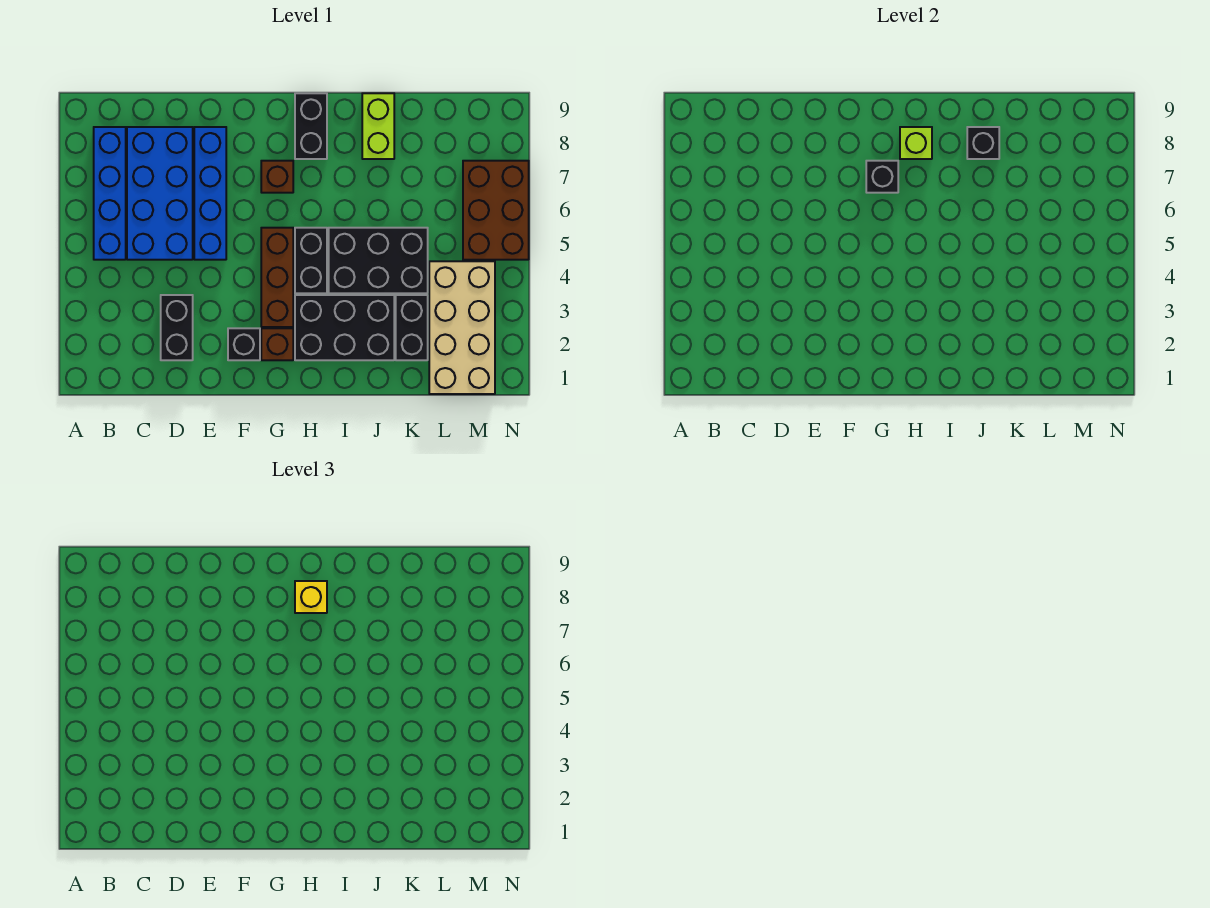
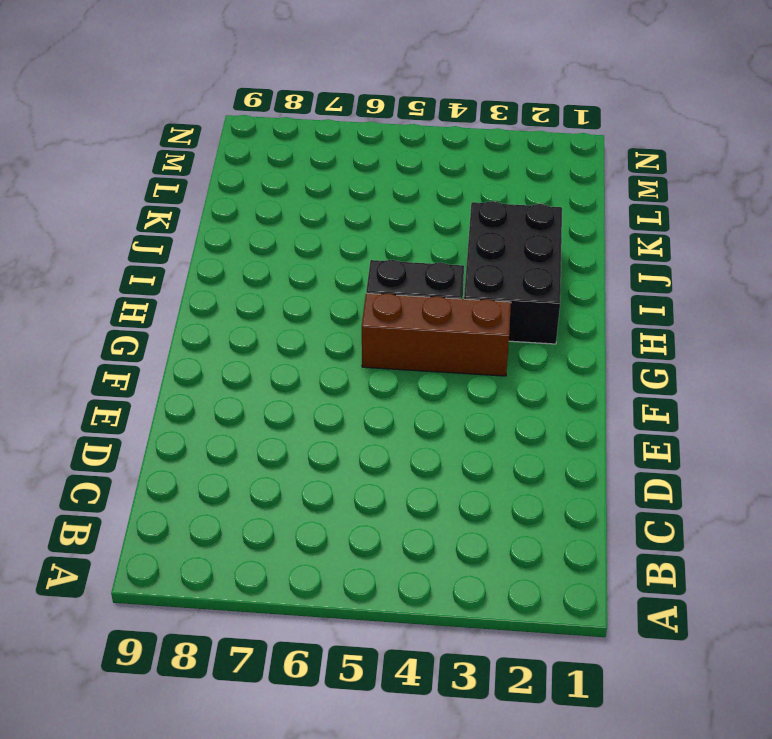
none -> blue 1x4 brick [94,127,126,260]
none -> blue 2x4 brick [127,127,193,260]
none -> black 1x2 brick [161,295,193,360]

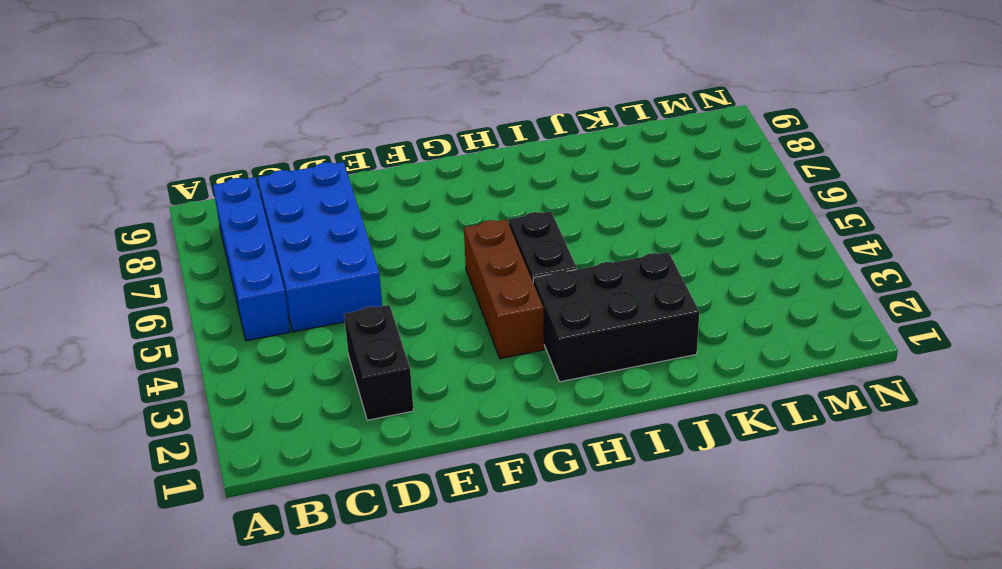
none -> blue 1x4 brick [194,127,226,260]
none -> black 1x1 brick [228,328,260,360]
none -> brown 1x1 brick [261,328,293,360]

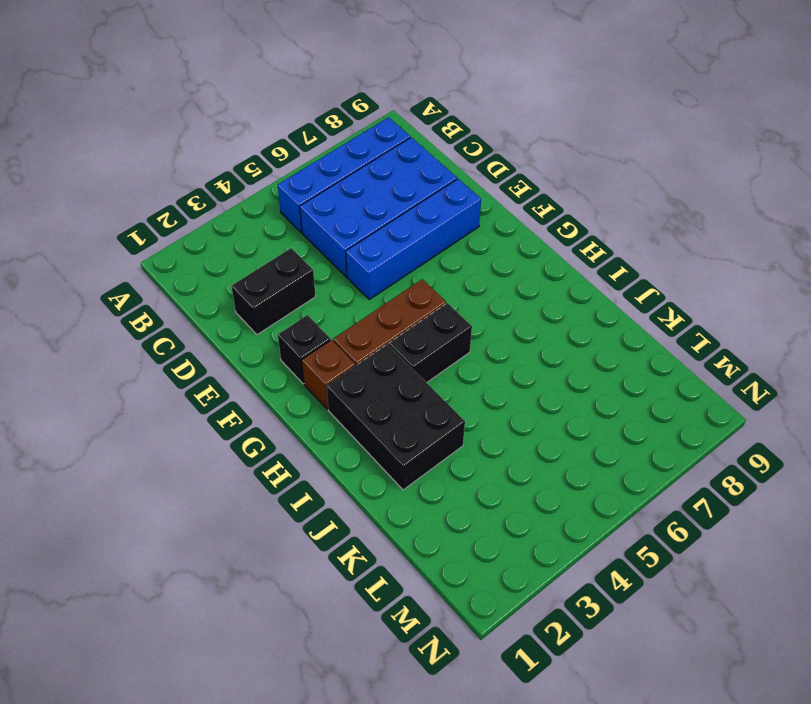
none -> brown 1x1 brick [261,161,293,193]
none -> black 1x2 brick [295,93,327,159]
none -> black 2x3 brick [329,228,428,293]

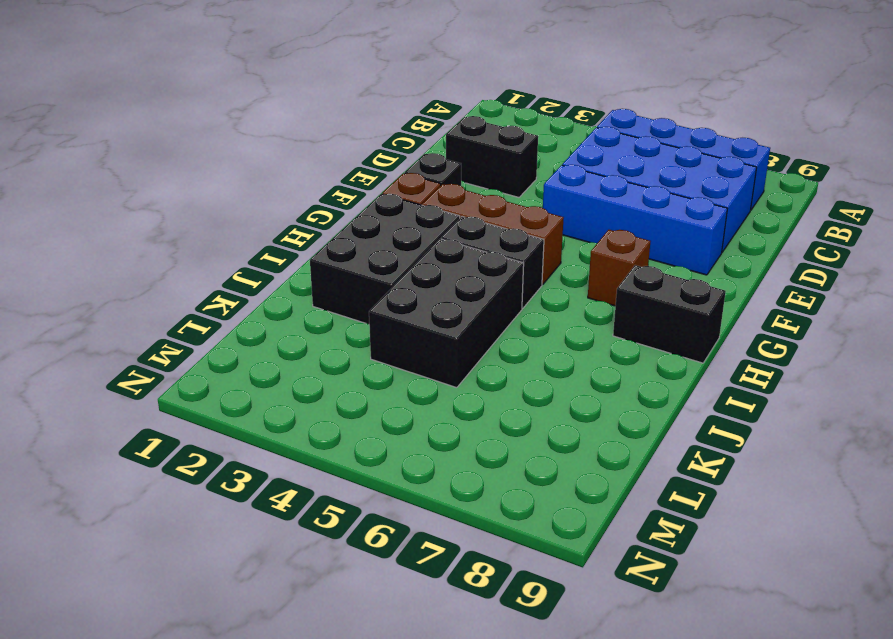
none -> lime 1x2 brick [362,93,394,159]
none -> black 1x2 brick [396,295,428,360]
none -> tan 2x4 brick [429,261,495,394]

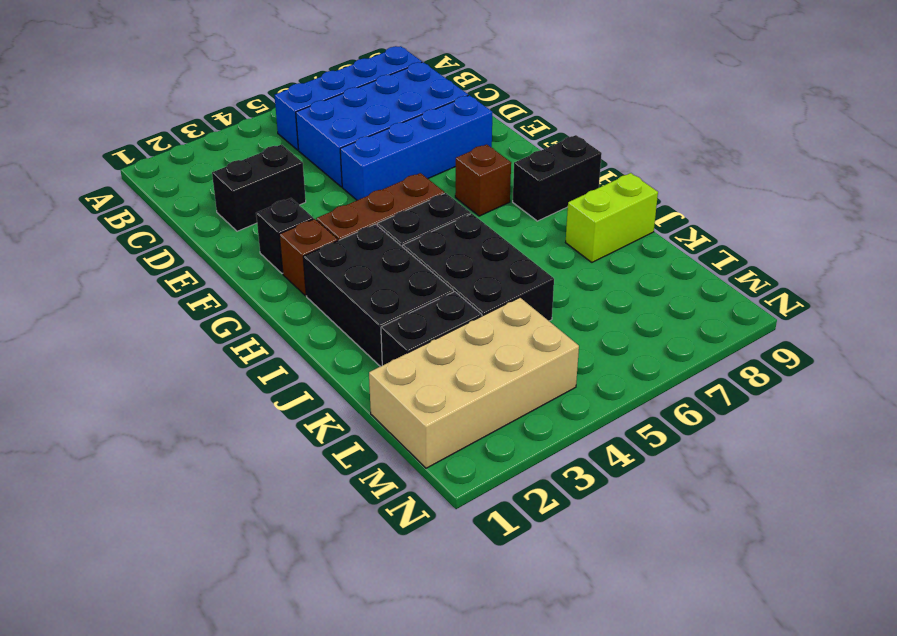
none -> brown 2x3 brick [463,161,529,260]
none -> black 1x1 brick [866,161,898,193]
none -> lime 1x1 brick [900,127,932,159]

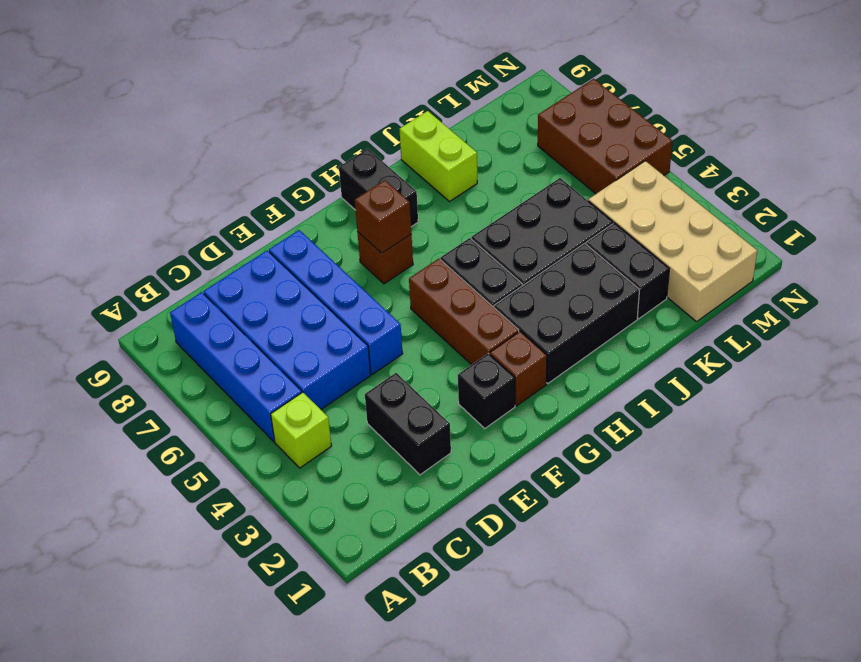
lime 1x1 brick [271,392,331,468] -> lime 1x1 brick moved to [900,127,932,159]
brown 1x1 brick [355,180,411,253] -> black 1x1 brick [866,161,898,193]
none -> black 1x1 brick [967,127,999,159]
none -> yellow 1x1 brick [295,581,327,613]

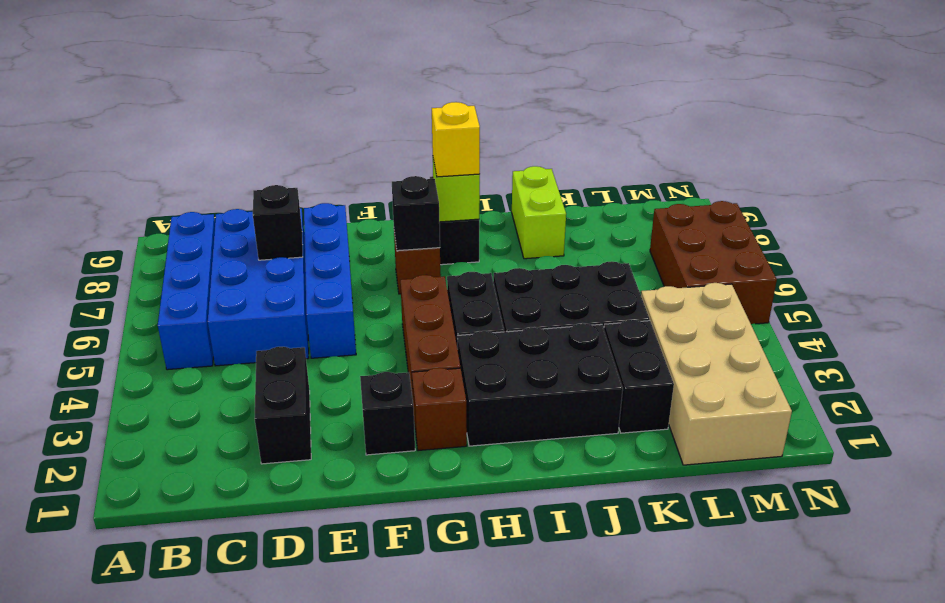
black 1x1 brick [253,185,303,260] -> black 1x1 brick moved to [967,127,999,159]

